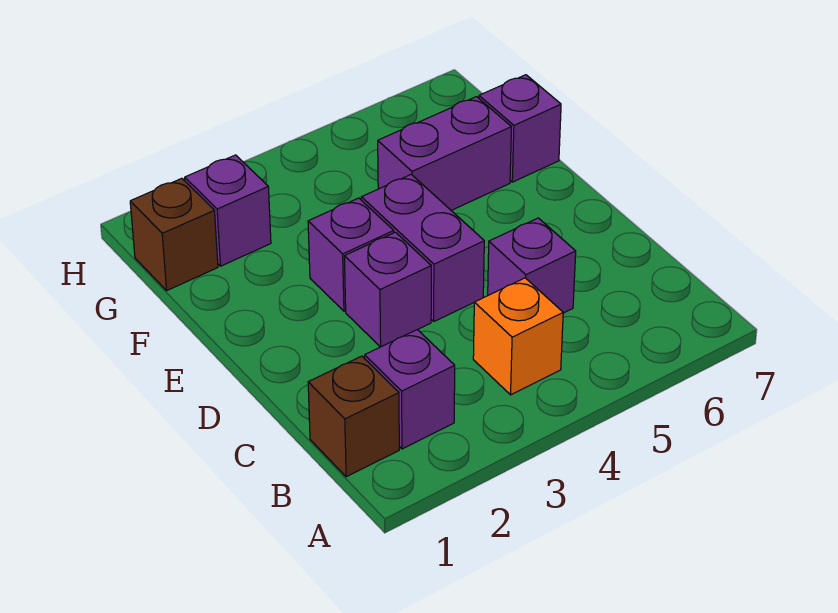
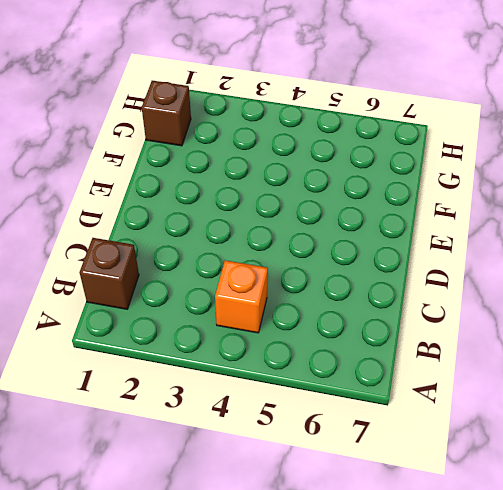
none -> purple 1x1 brick [364,330,455,449]
none -> purple 1x1 brick [488,218,576,313]

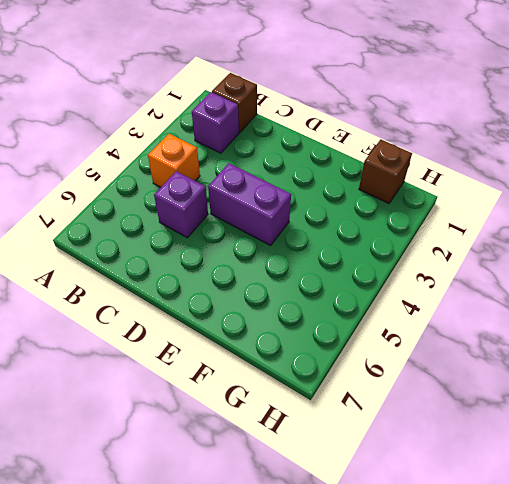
none -> purple 1x1 brick [344,232,431,347]
none -> purple 1x1 brick [308,198,394,311]

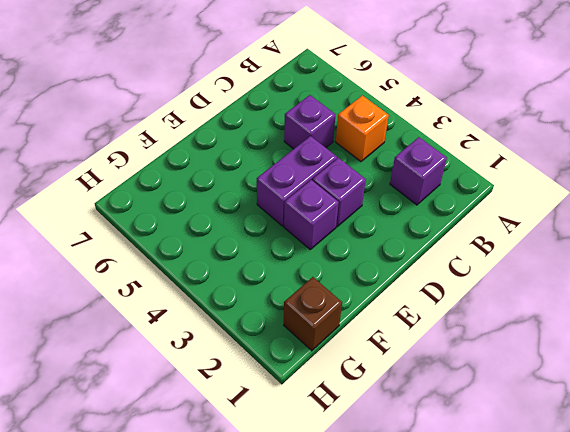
none -> brown 1x1 brick [308,356,399,477]
none -> purple 1x2 brick [378,97,511,211]

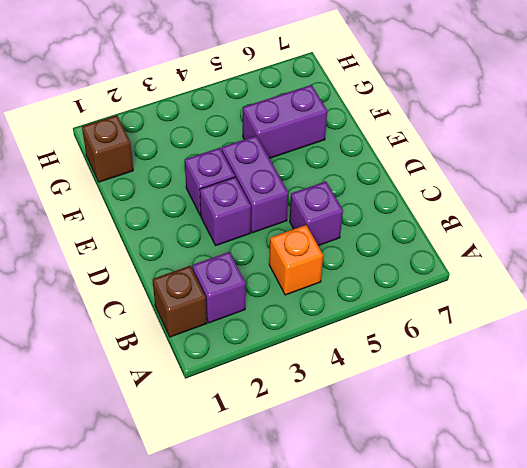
none -> purple 1x1 brick [479,75,561,182]
none -> purple 1x1 brick [185,155,271,266]

